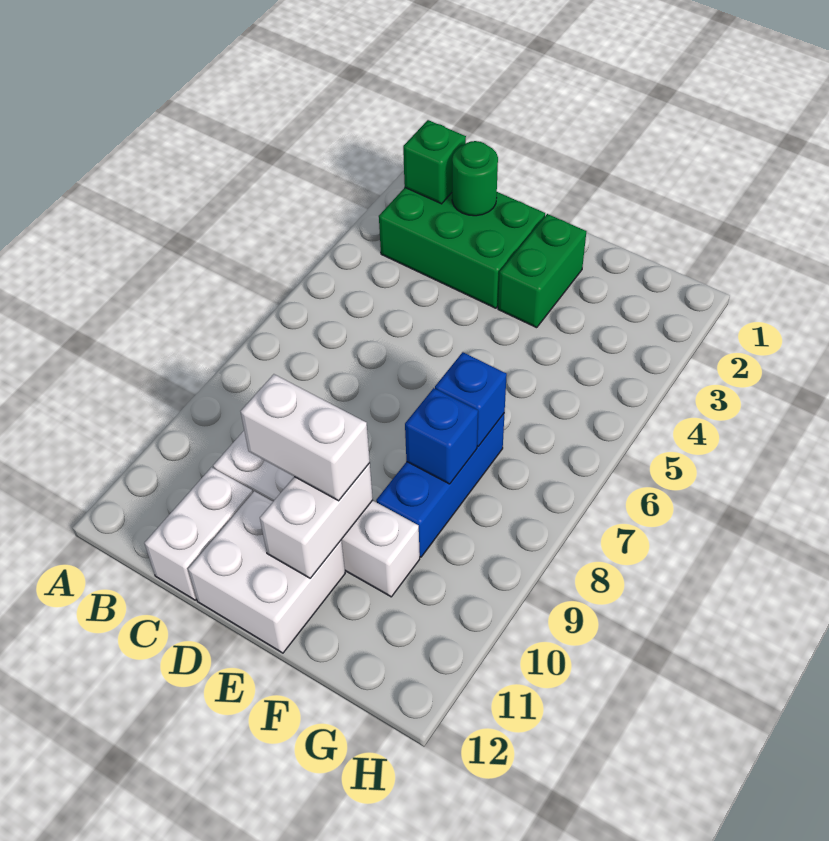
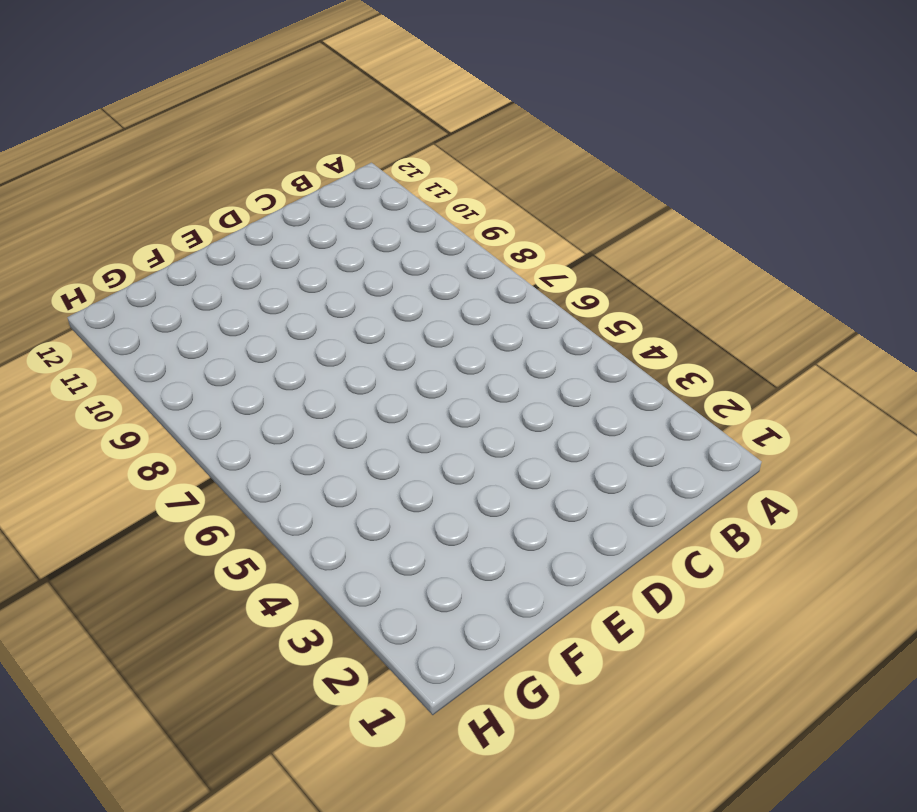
none -> green 2x3 brick [379,188,545,308]
none -> white 1x4 brick [213,431,420,597]
none -> white 1x2 brick [144,467,253,600]

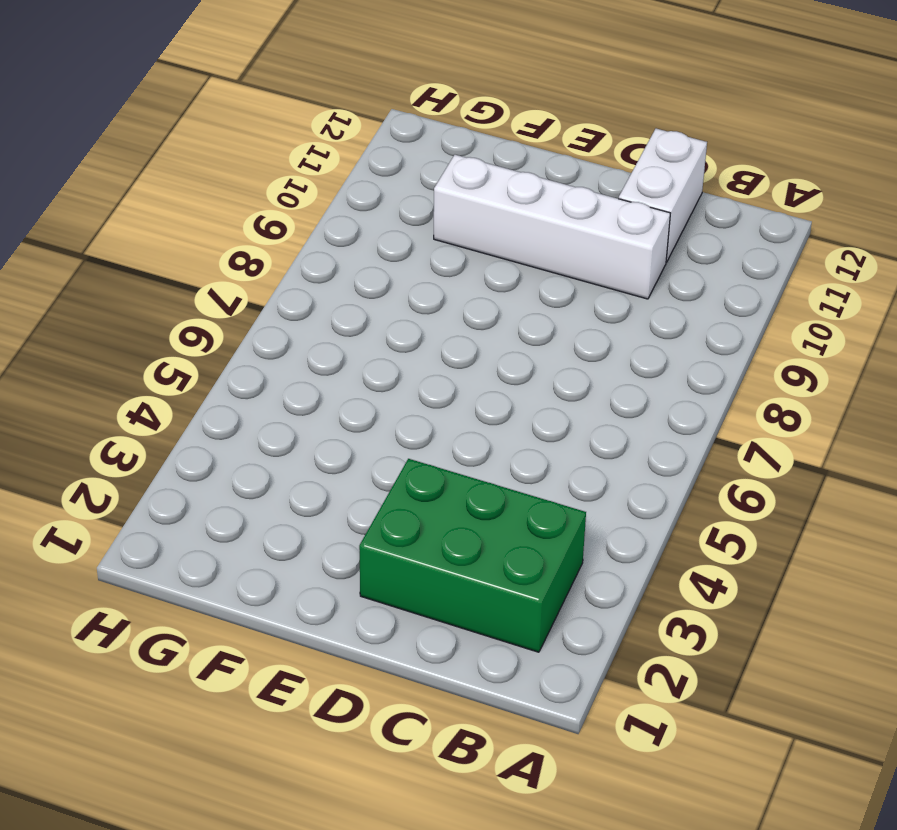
none -> white 2x2 brick [188,491,345,653]
none -> green 1x2 brick [498,214,586,328]
none -> blue 1x3 brick [376,413,505,557]

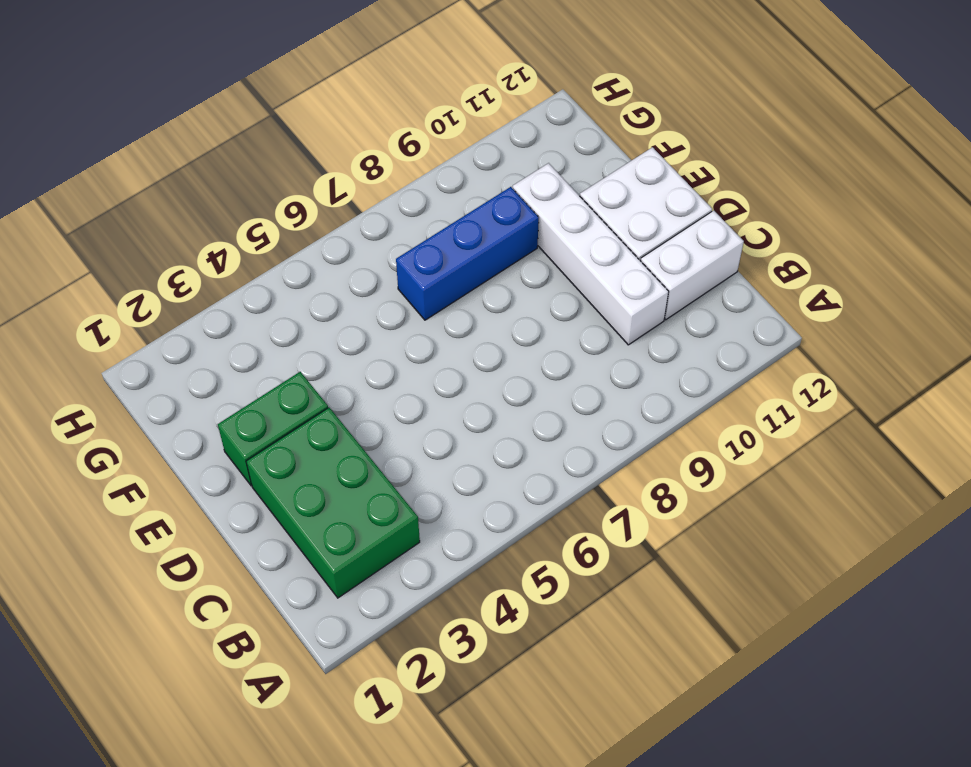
none -> green 1x1 brick [403,120,466,204]
none -> green 1x1 round brick [452,141,498,216]
none -> white 1x2 brick [260,463,373,578]

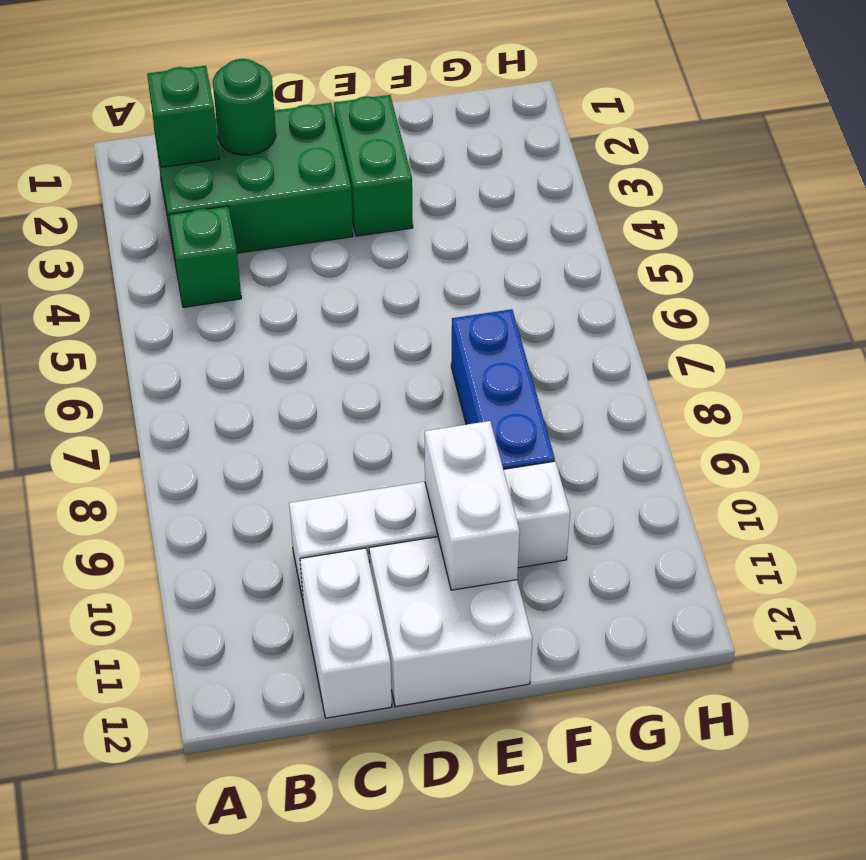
green 1x1 brick [169,206,241,307] -> none
none -> blue 1x1 brick [435,352,507,446]
none -> blue 1x1 brick [405,388,478,484]
none -> white 1x2 brick [241,374,370,501]

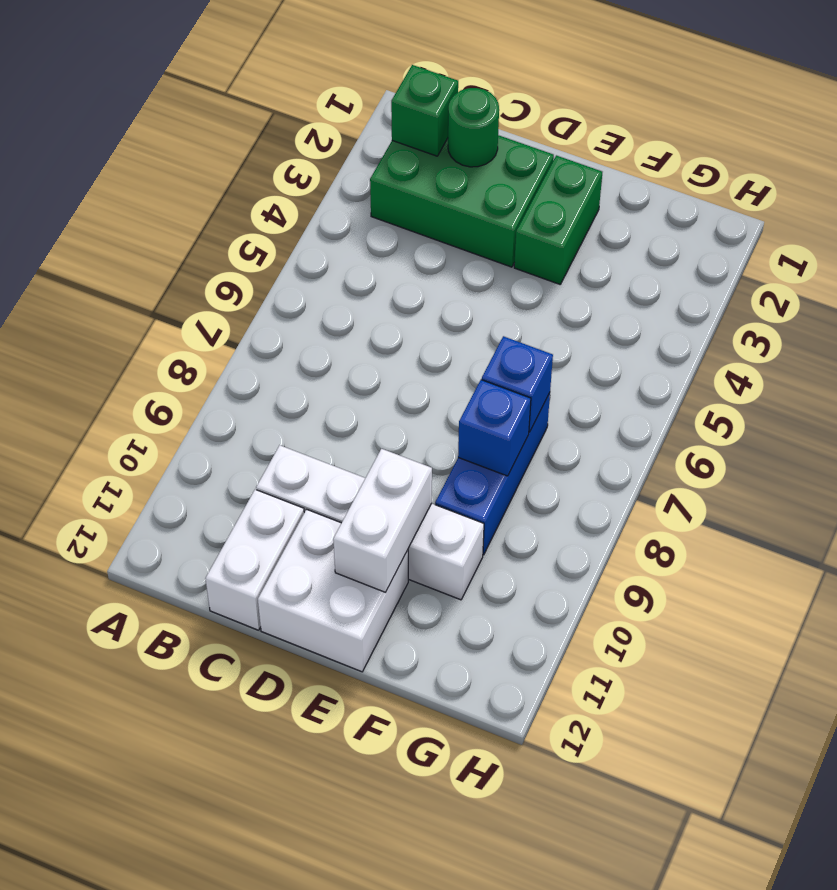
none -> white 1x2 brick [241,374,370,501]

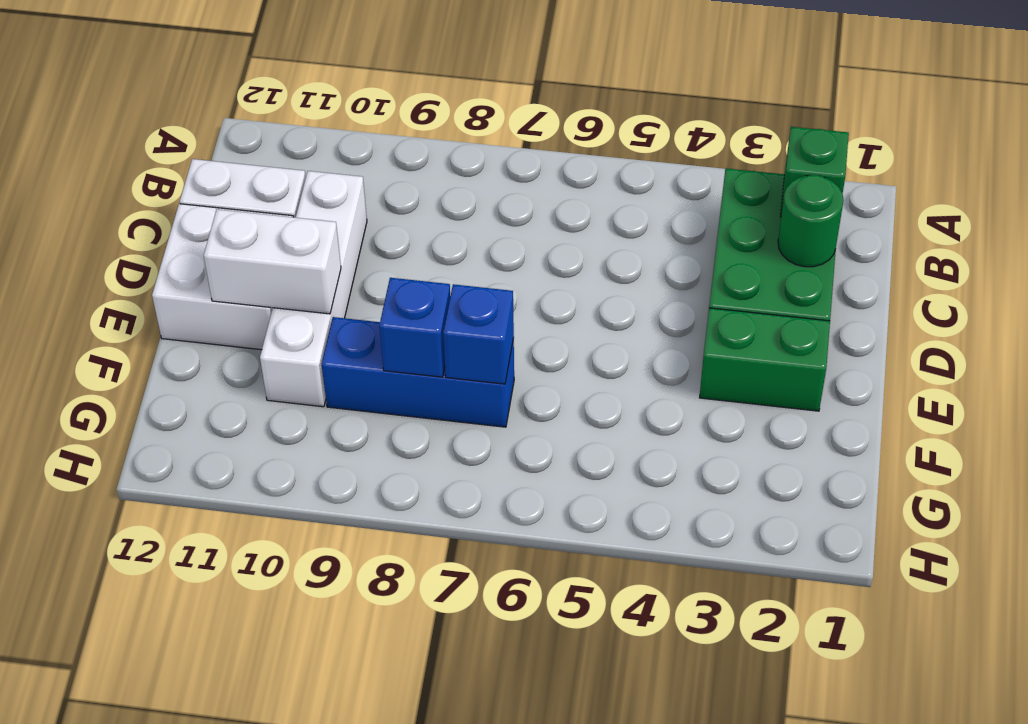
none -> white 1x2 brick [241,374,370,501]

